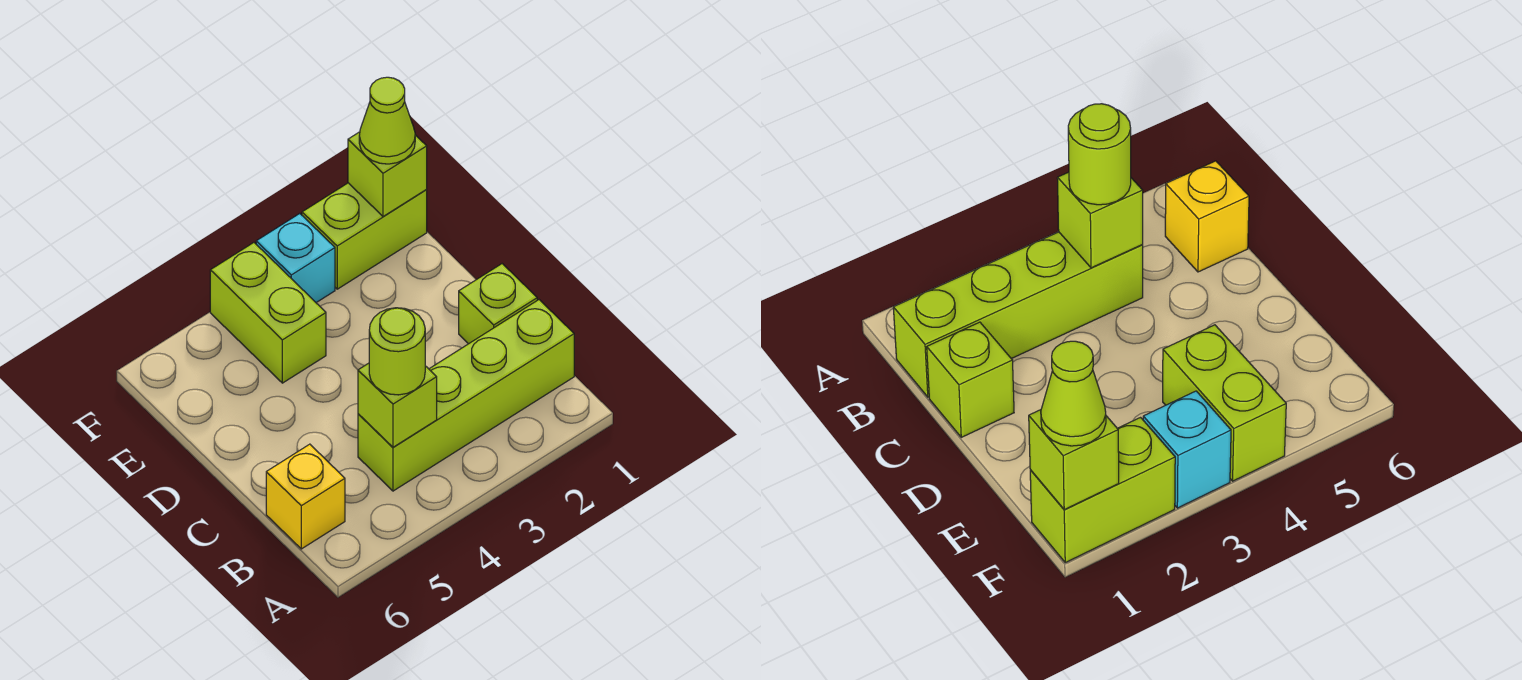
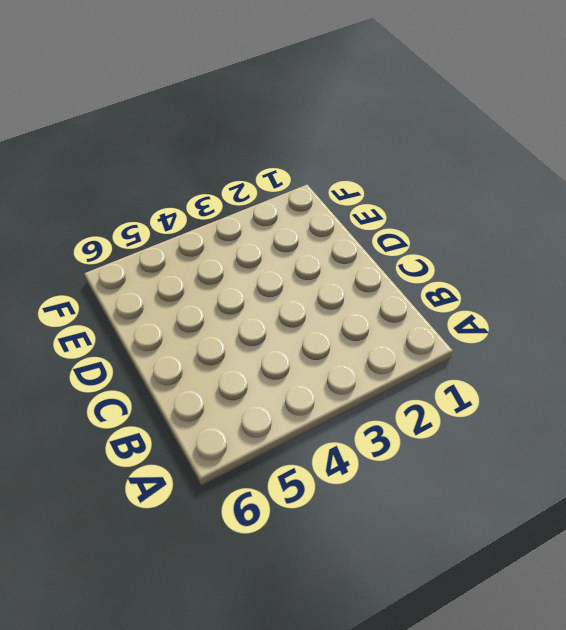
none -> lime 1x4 brick [358,300,574,491]
none -> yellow 1x1 brick [266,444,345,549]

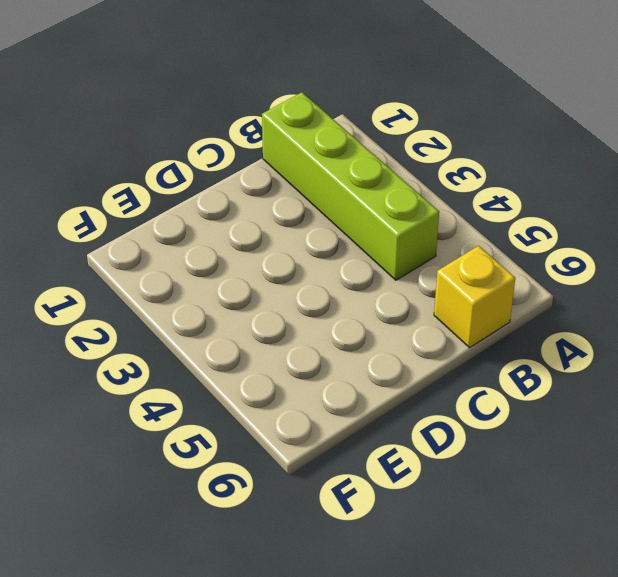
none -> lime 1x1 brick [459,264,537,344]
none -> lime 1x2 brick [210,243,326,383]

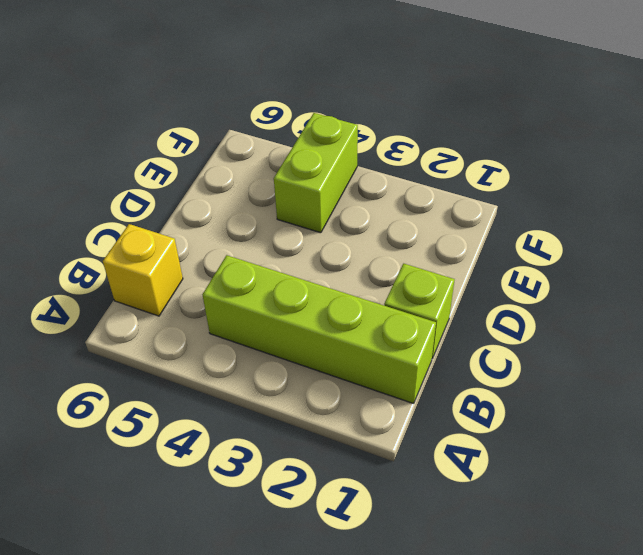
none -> lime 1x2 brick [302,183,427,289]
none -> cyan 1x1 brick [256,214,335,303]

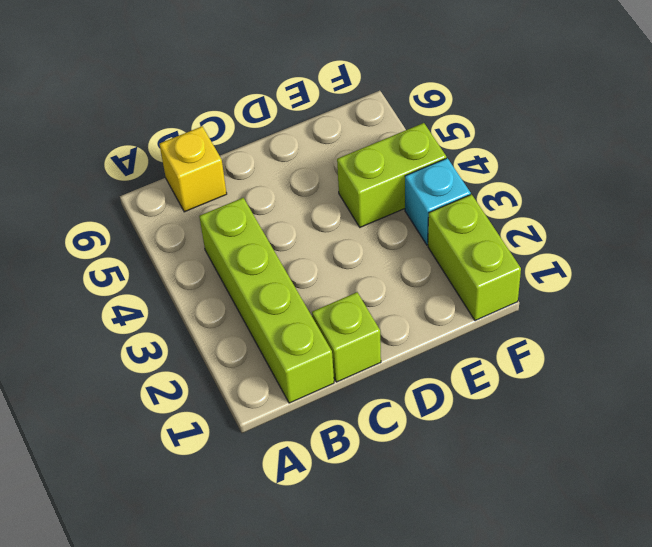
none -> lime 1x1 brick [358,363,437,447]
none -> lime 1x1 brick [348,132,427,217]

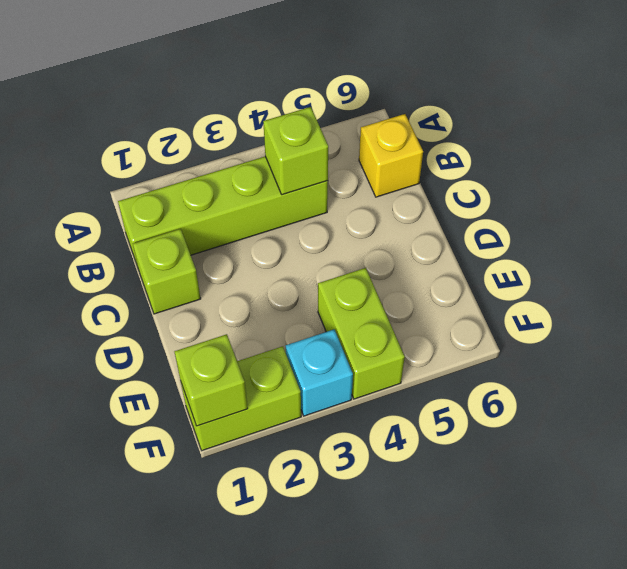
none -> lime 1x1 round brick [369,308,425,395]
none -> lime 1x1 cone [359,77,415,164]

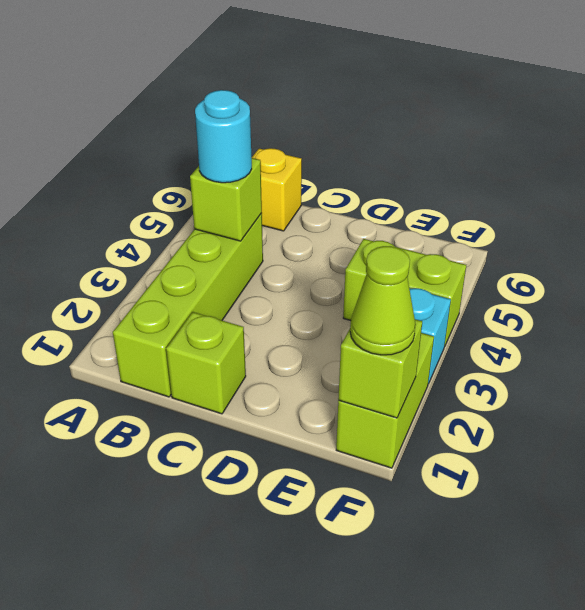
cyan 1x1 round brick [195,90,252,183] -> lime 1x1 round brick [369,308,425,395]

